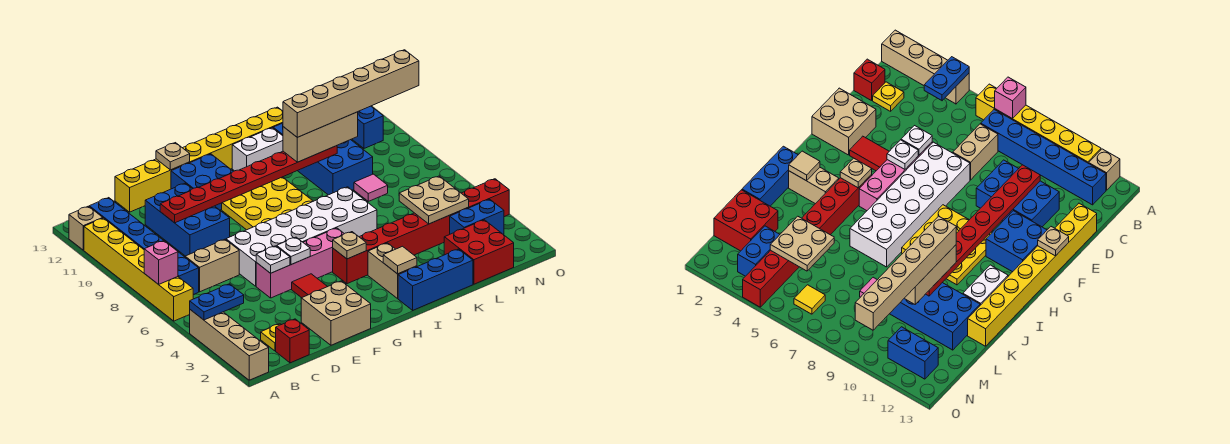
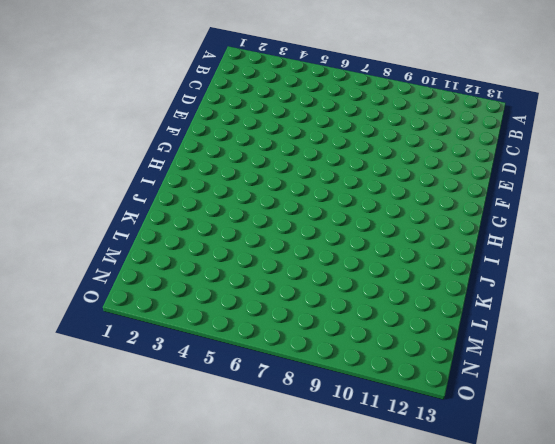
none -> tan 1x4 brick [190,310,269,380]
none -> yellow 1x6 brick [84,218,193,321]
none -> tan 1x1 brick [69,206,102,250]
none -> blue 1x6 brick [89,198,199,295]

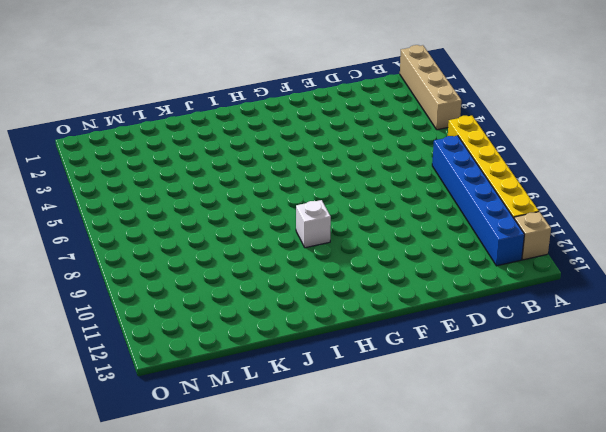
white 1x1 brick [296,200,331,248] -> yellow 3x3 plate [222,177,313,230]
none -> red 1x1 brick [276,319,309,363]
none -> yellow 1x1 plate [261,324,281,351]
none -> tan 1x2 brick [185,239,239,292]
none -> blue 2x3 brick [145,183,230,256]

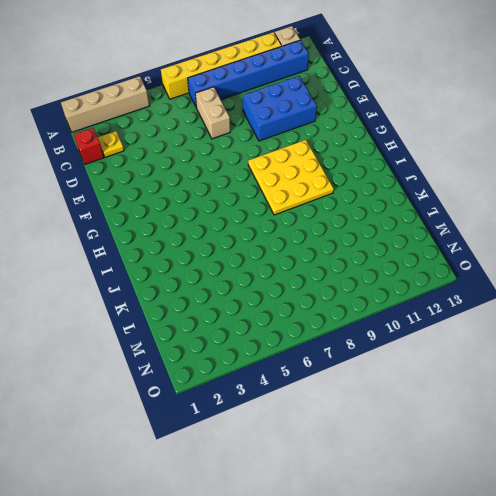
none -> yellow 1x8 brick [115,107,283,212]
none -> tan 2x2 brick [301,281,371,345]
none -> pink 1x4 brick [256,228,344,298]
none -> white 2x6 brick [226,187,377,286]

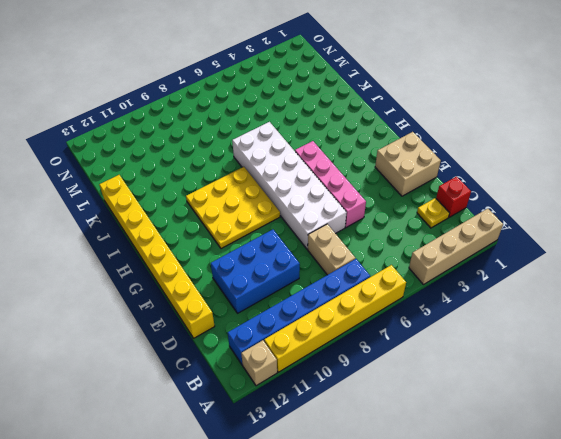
none -> red 1x2 tile [292,274,327,298]
none -> blue 2x2 brick [171,154,233,210]
none -> red 1x8 brick [333,179,509,284]
none -> blue 1x3 brick [398,249,473,310]

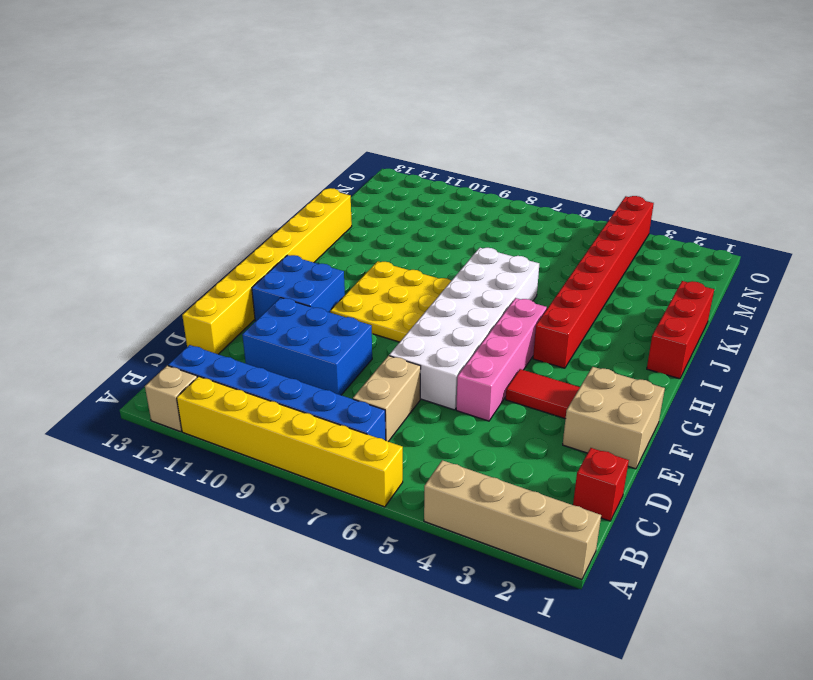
red 1x3 brick [647,281,714,379] -> blue 1x3 brick [398,249,473,310]
none -> yellow 1x1 plate [261,324,281,351]
none -> tan 1x2 brick [368,243,417,298]
none -> white 1x2 brick [232,128,283,171]
none -> blue 2x4 brick [273,123,373,195]

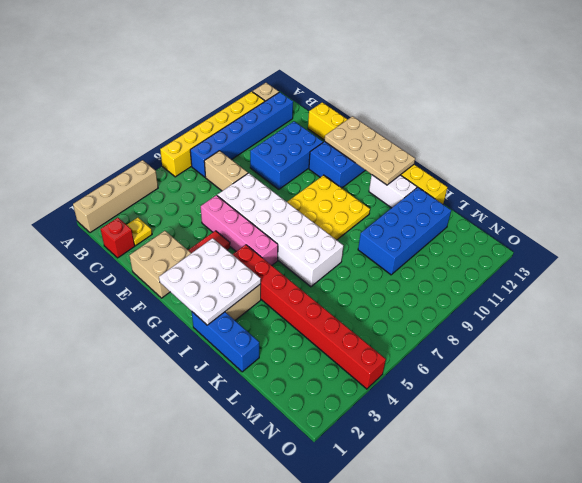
tan 2x4 plate [325,116,415,185] -> tan 1x1 plate [156,143,190,170]
white 3x3 plate [159,238,261,325] -> tan 1x1 tile [383,246,417,274]
none -> red 2x2 brick [444,220,514,284]
none -> pink 1x1 tile [354,174,388,201]
none -> blue 1x2 brick [450,199,504,235]
none -> yellow 1x1 tile [794,285,825,314]

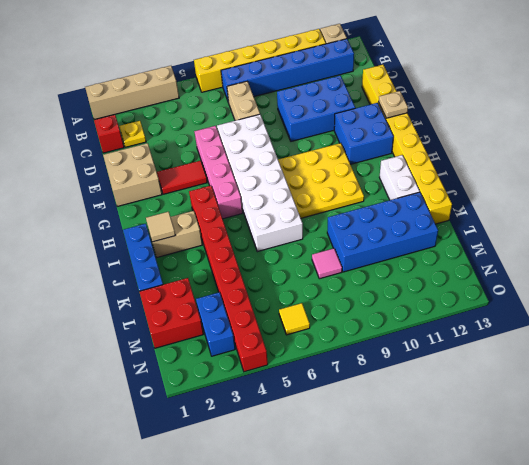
none -> blue 1x2 brick [352,106,383,148]
none -> blue 1x2 plate [190,284,244,320]
none -> pink 1x1 brick [144,240,178,284]
none -> red 1x8 plate [160,146,337,223]

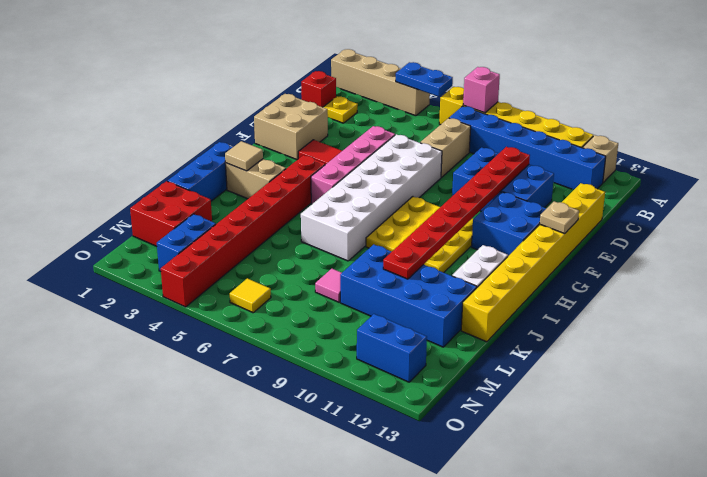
blue 1x2 plate [396,62,453,97] -> blue 1x2 plate turned to [190,284,244,320]
none -> white 1x1 plate [256,246,290,273]
none -> white 1x1 plate [277,237,310,265]
none -> tan 1x1 plate [333,232,366,259]
none -> tan 2x2 plate [399,176,469,224]

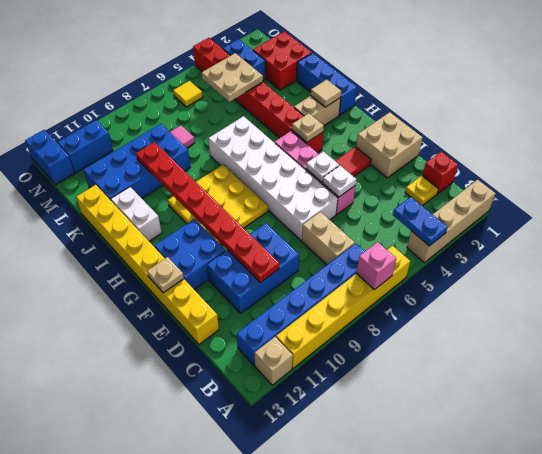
blue 1x2 brick [25,130,74,185] -> none
none -> tan 1x3 brick [283,112,358,162]
none -> tan 1x6 brick [283,50,419,137]

